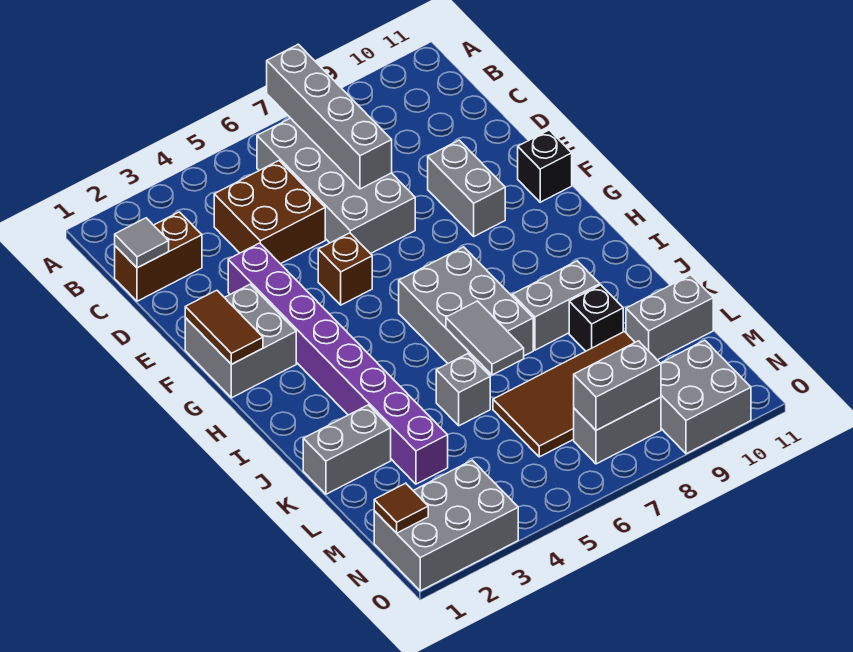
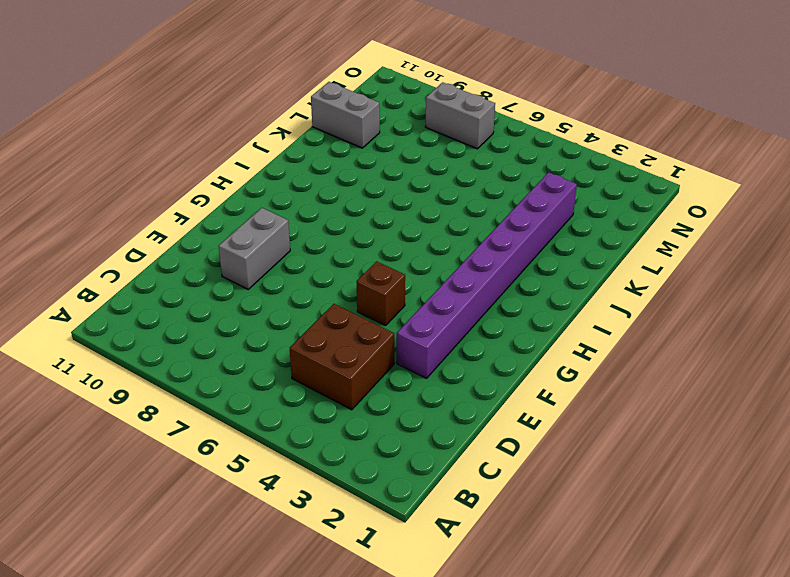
none -> grey 2x4 brick [257,118,415,254]
none -> brown 1x2 brick [115,212,202,301]
none -> grey 2x2 brick [185,284,296,398]

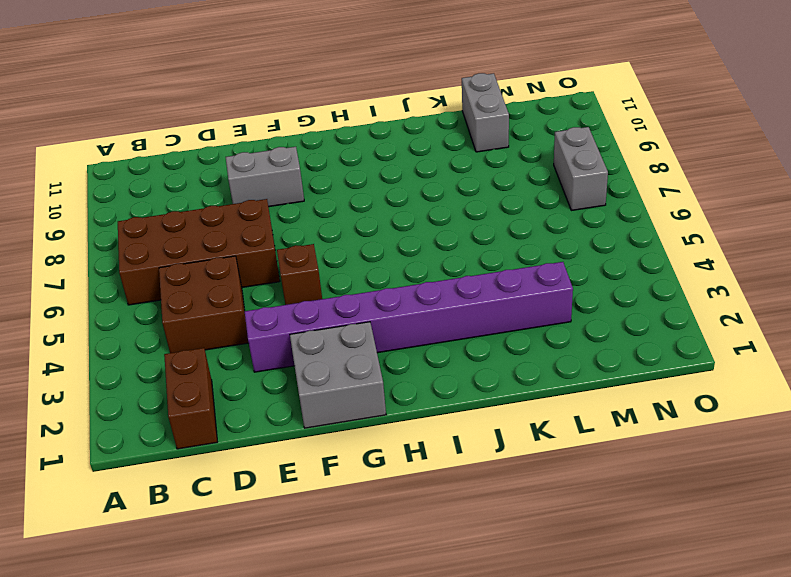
brown 2x4 brick [118,199,280,305] -> grey 2x4 brick [257,118,415,254]
none -> black 1x1 brick [518,130,572,202]
none -> grey 2x3 brick [399,247,533,374]
none -> grey 1x2 brick [512,261,600,350]

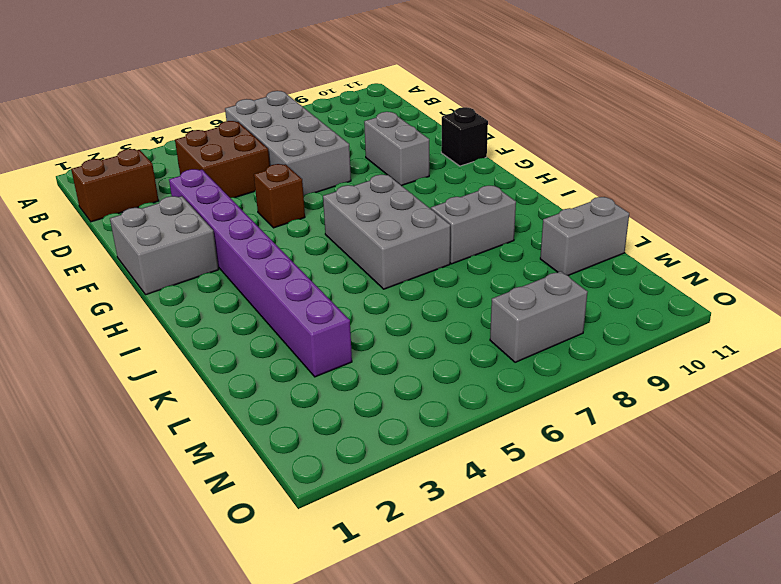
none -> grey 1x2 brick [303,405,391,494]
none -> grey 1x1 brick [436,354,490,426]
none -> black 1x1 brick [569,285,623,351]

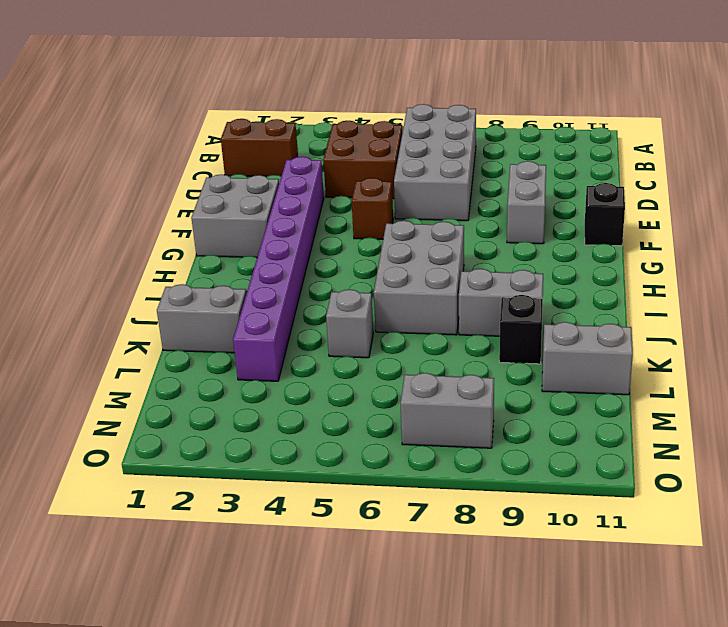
none -> brown 2x4 tile [493,332,635,457]
none -> grey 2x3 brick [374,460,518,591]
none -> grey 2x2 brick [661,340,751,454]

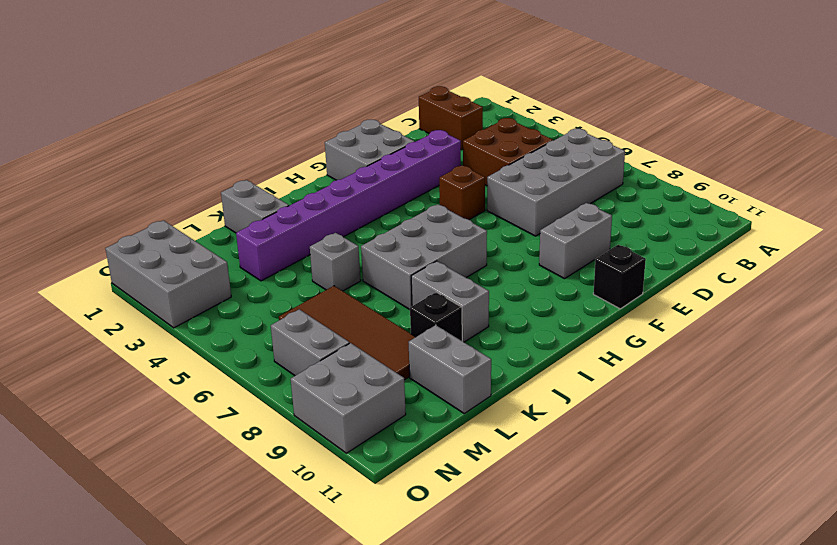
none -> grey 1x4 brick [267,44,392,189]
none -> grey 1x1 tile [115,218,169,268]
none -> brown 1x2 tile [185,290,263,364]

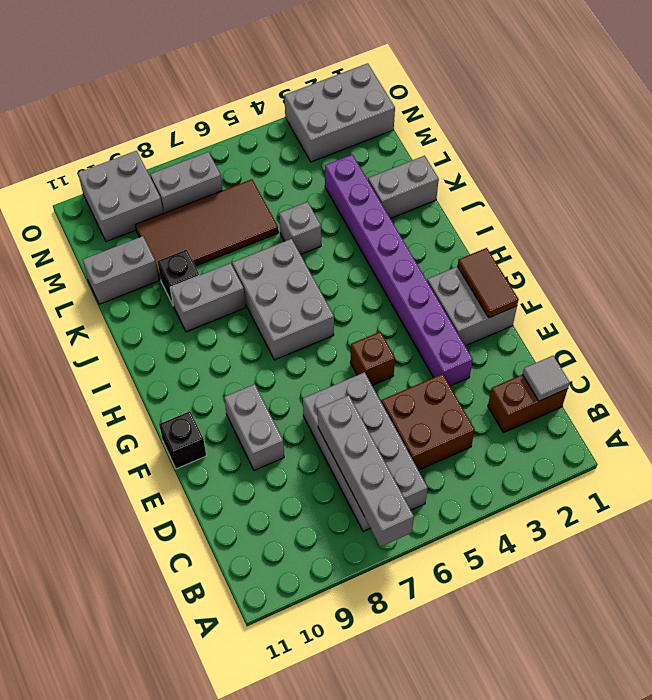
none -> grey 1x2 tile [446,301,524,375]
none -> brown 1x1 tile [374,483,428,533]
none -> grey 1x2 brick [574,341,661,430]

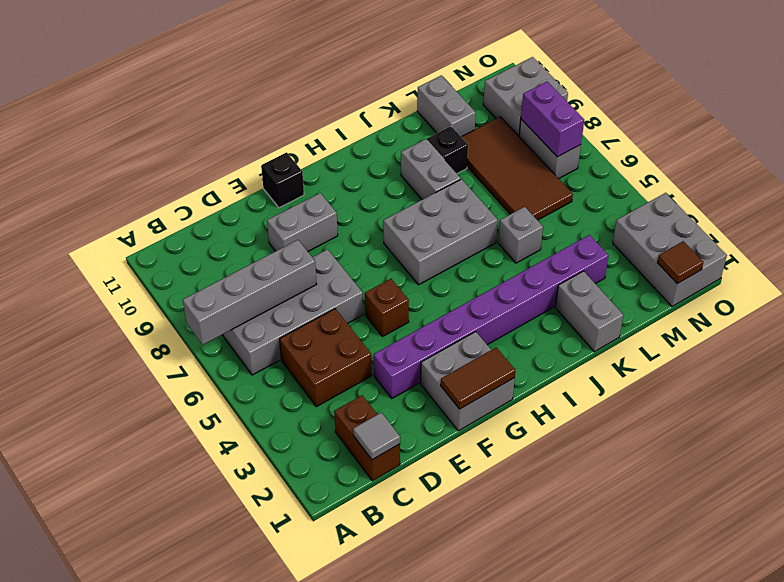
purple 1x2 brick [521,82,584,157] -> grey 1x2 brick [574,341,661,430]
none -> grey 1x2 tile [446,301,524,375]

